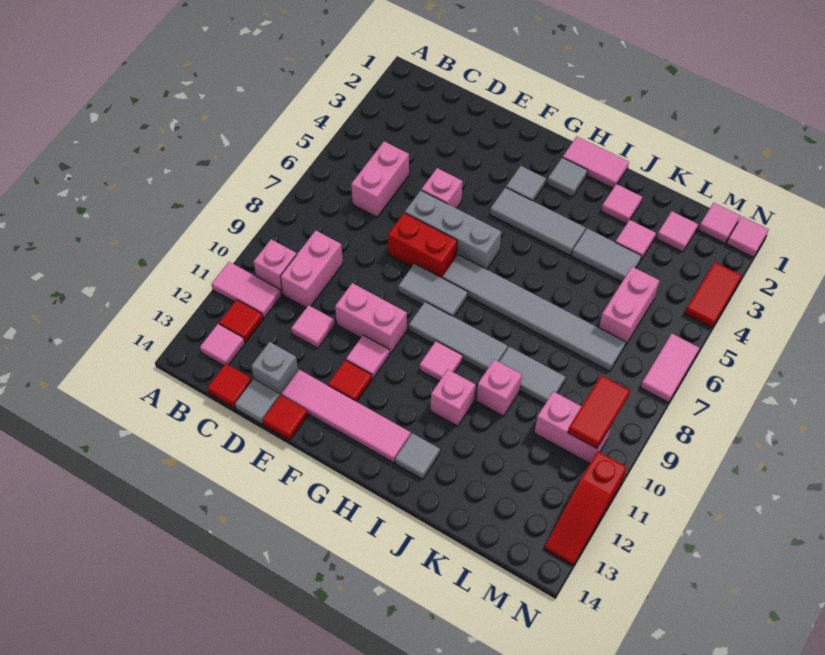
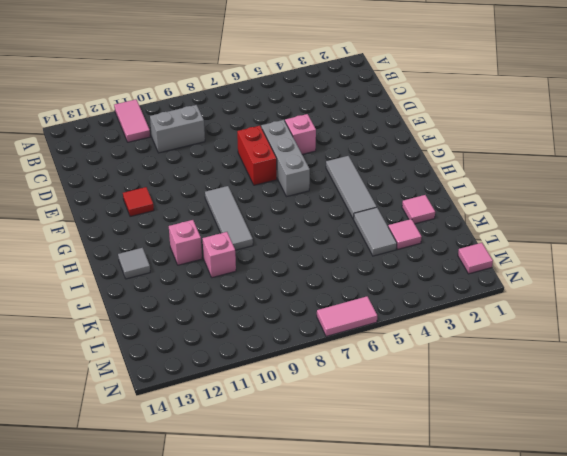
grey 1x2 brick [150,105,205,153] -> pink 1x2 brick [280,230,343,308]
none -> pink 1x1 brick [254,239,297,294]
none -> red 1x1 tile [219,300,263,343]
none -> pink 1x1 tile [200,324,245,366]
none -> pink 1x2 brick [351,141,409,217]

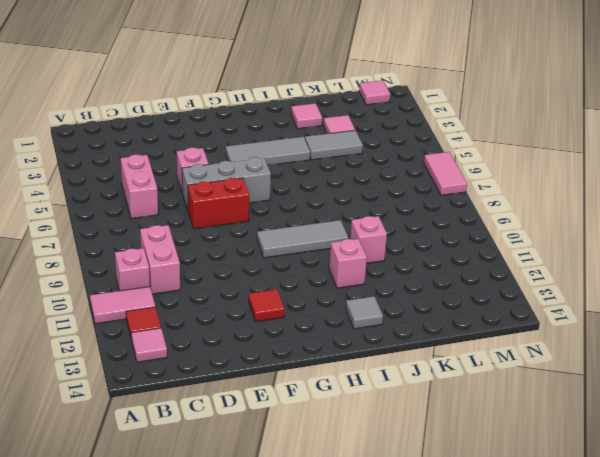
none -> red 1x1 tile [208,364,252,408]
none -> pink 1x1 tile [291,305,335,348]
none -> grey 1x1 brick [251,342,298,396]
none -> grey 1x1 tile [235,379,279,424]

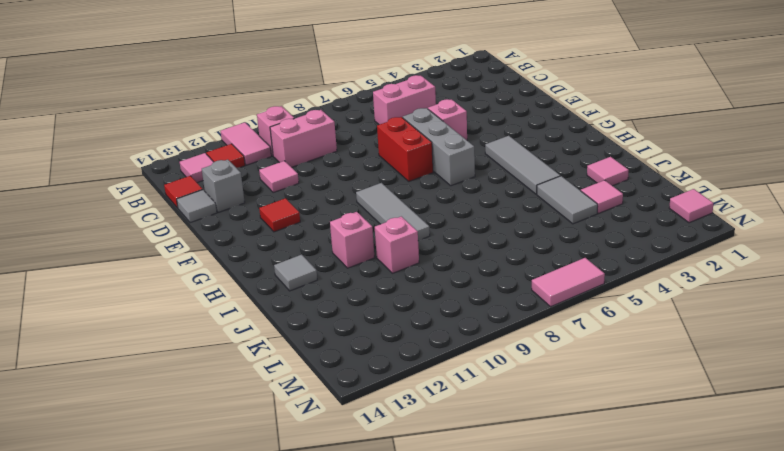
none -> pink 1x2 brick [335,283,407,354]
none -> pink 1x4 tile [282,370,411,463]
none -> red 1x1 tile [263,395,308,440]
none -> grey 1x2 tile [398,264,468,317]

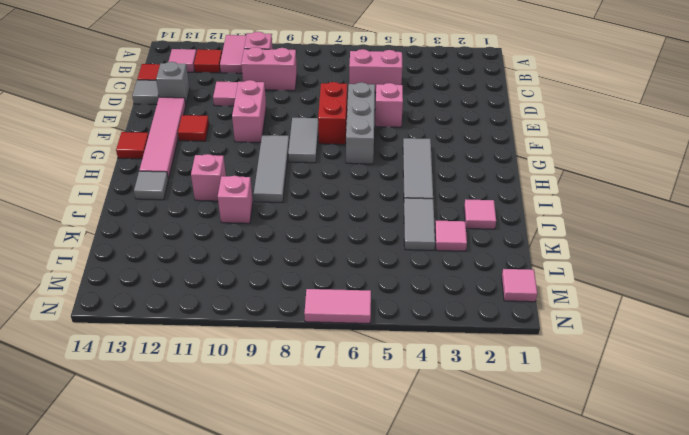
red 1x1 tile [116,132,149,159] -> red 1x1 tile moved to [263,395,308,440]
none -> pink 1x1 tile [346,335,389,379]
none -> grey 1x1 tile [506,166,546,201]
none -> grey 1x6 tile [442,255,626,371]
none -> pink 1x2 tile [563,137,629,188]

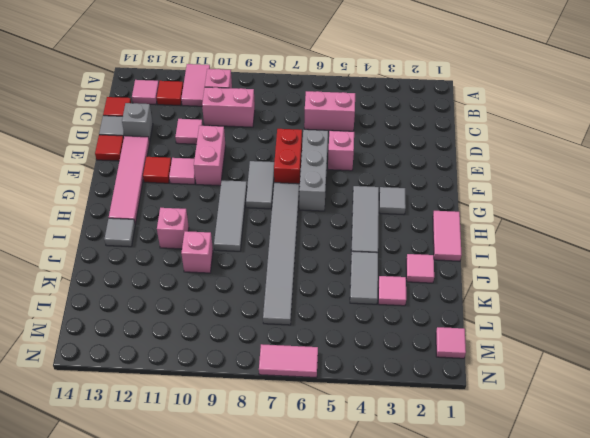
none -> grey 1x1 tile [547,157,588,197]
none -> pink 1x1 tile [420,341,463,381]
none -> grey 1x2 tile [499,347,565,404]
none -> pink 1x1 tile [656,211,698,252]

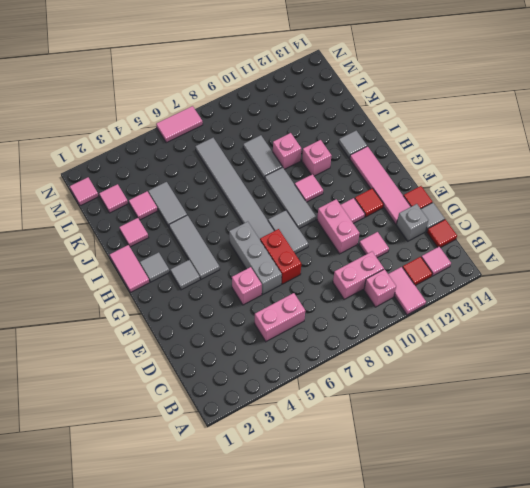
none -> pink 1x2 brick [599,267,659,346]
none -> pink 1x2 brick [534,391,612,464]
none -> pink 1x1 tile [727,217,769,257]
none -> red 1x2 tile [685,262,742,328]

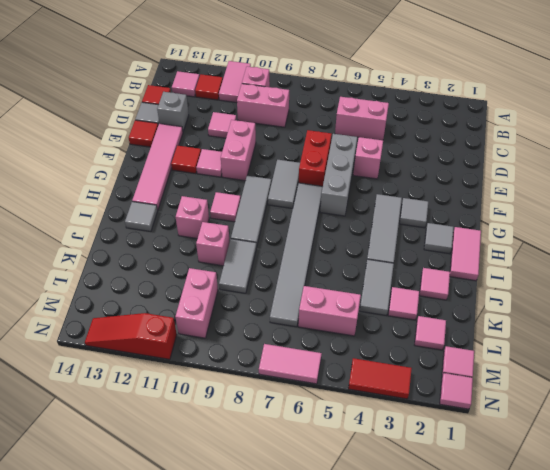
none -> red 1x2 tile [568,375,630,449]

